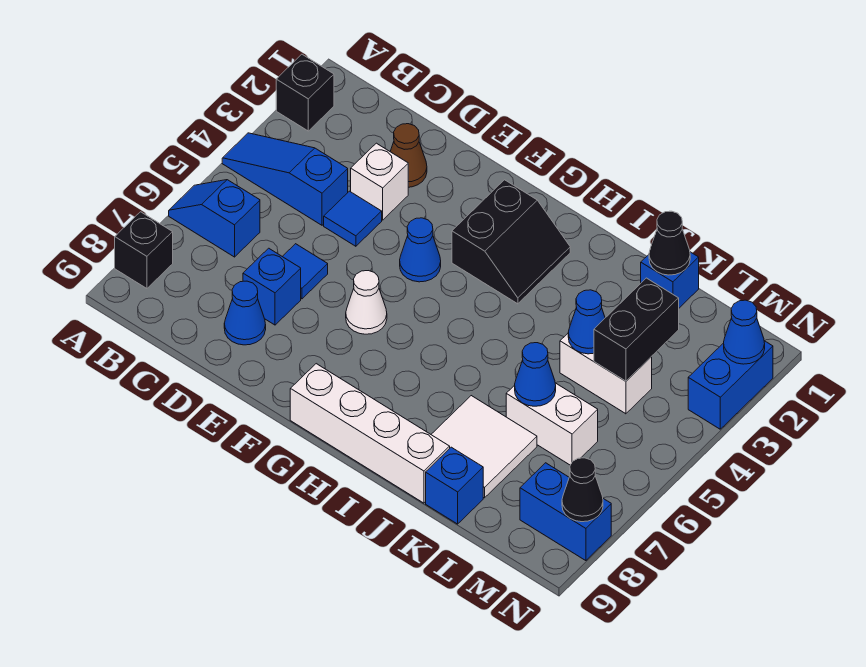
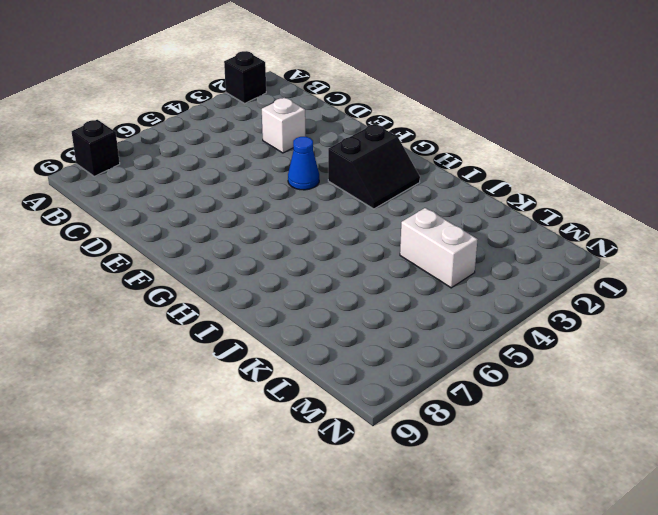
none -> blue 1x3 slope [222,133,348,225]
none -> blue 1x2 slope [169,180,260,257]
none -> brown 1x1 cone [390,124,427,187]

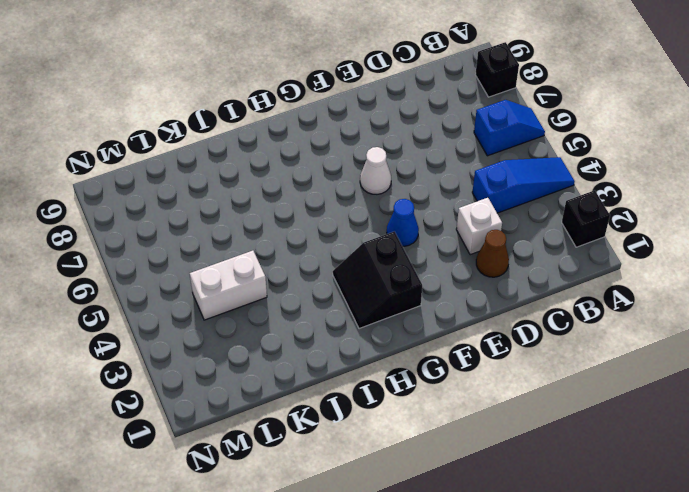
none -> blue 1x1 tile [324,191,382,246]
none -> blue 1x1 tile [282,244,328,299]
none -> blue 1x1 brick [243,248,301,325]

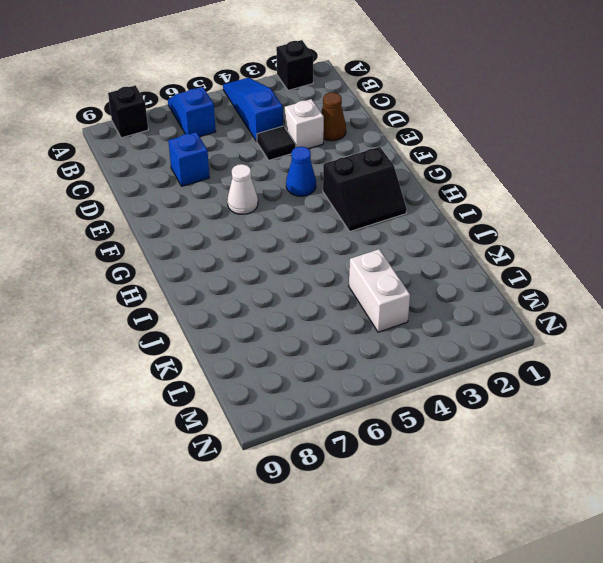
black 1x1 tile [257,126,295,160] -> blue 1x1 tile [324,191,382,246]
none -> blue 1x1 tile [282,244,328,299]
none -> blue 1x1 cone [224,281,266,345]
none -> white 1x4 brick [290,364,450,503]

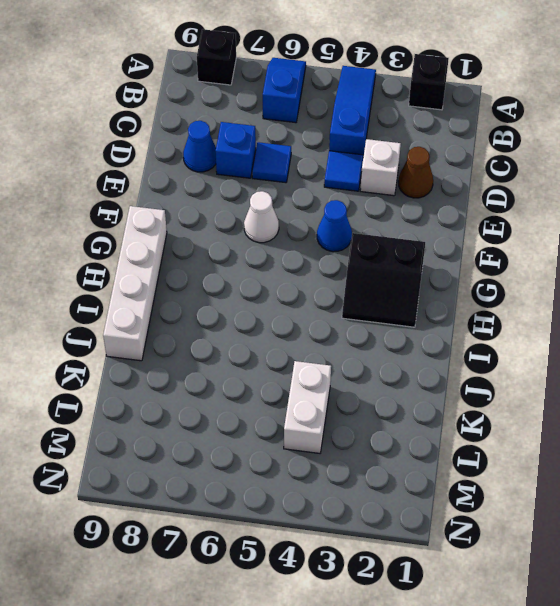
none -> white 2x2 tile [431,396,537,498]
none -> blue 1x1 brick [641,252,699,308]
none -> white 1x2 brick [506,383,598,465]

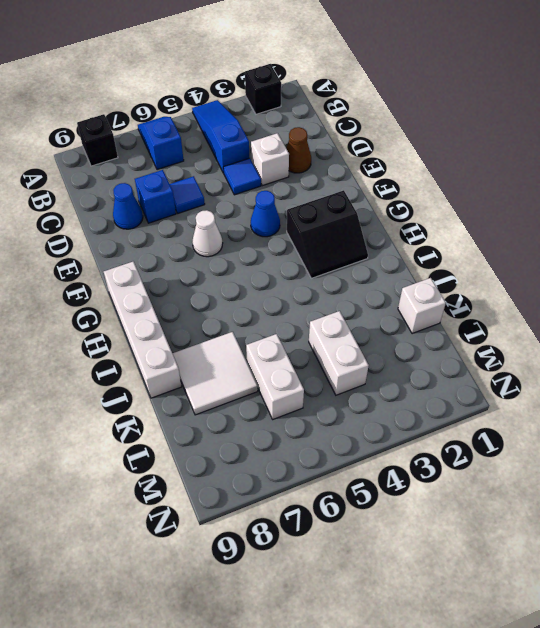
white 1x1 brick [398,278,446,334] -> blue 1x1 brick [641,252,699,308]
none -> blue 1x1 brick [426,447,483,524]
none -> blue 1x2 brick [520,463,611,561]
none -> blue 1x2 brick [688,341,773,429]

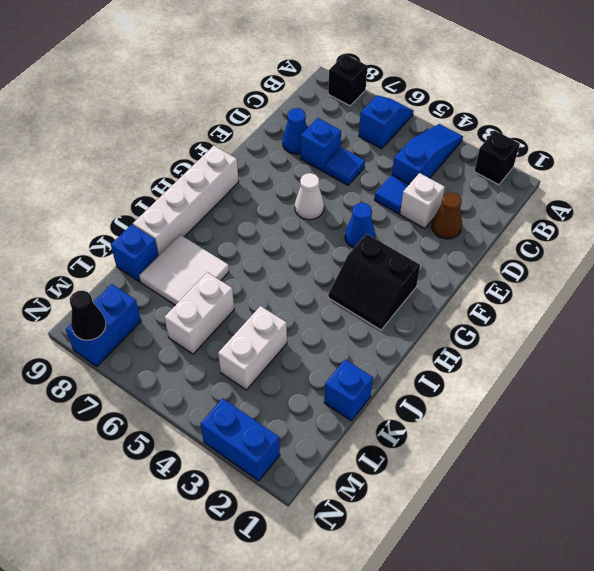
none -> black 1x1 cone [649,211,690,275]
none -> blue 1x1 cone [568,290,605,354]
none -> blue 1x1 cone [515,343,556,406]

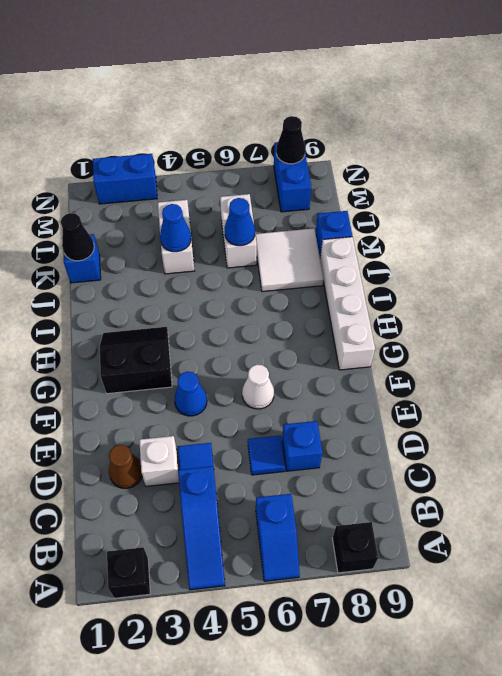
none -> blue 1x1 cone [224,281,266,345]
none -> black 1x2 brick [594,278,679,381]
none -> blue 1x1 cone [724,300,765,364]

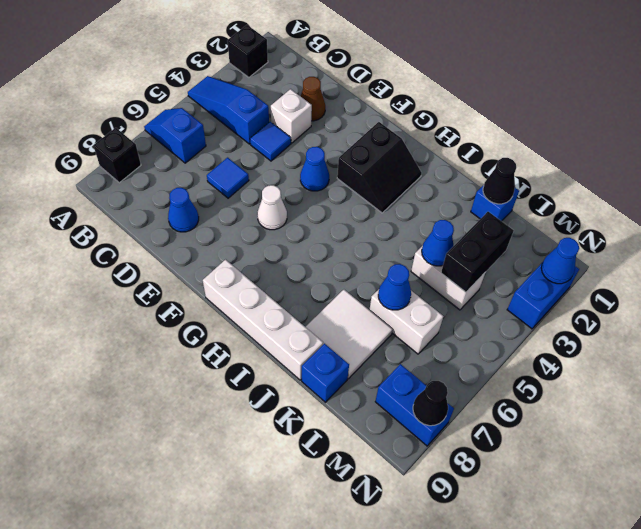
none -> blue 1x1 brick [243,248,301,325]

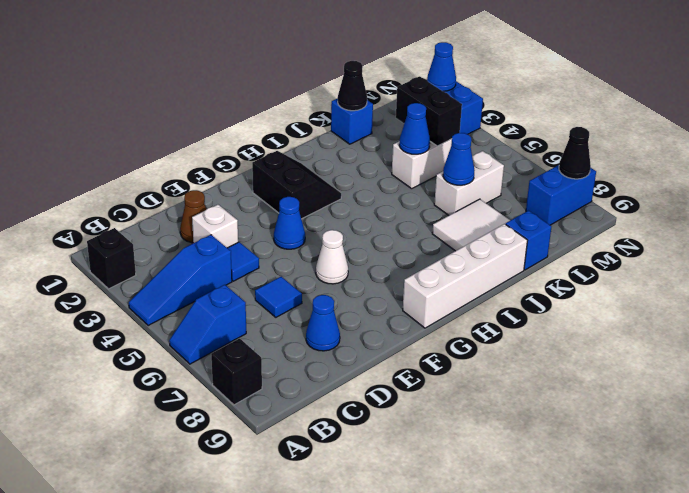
none -> blue 1x1 brick [243,248,301,325]

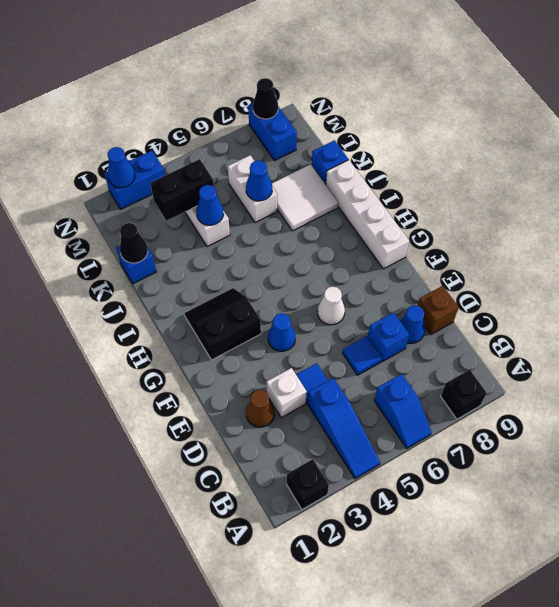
brown 1x1 brick [418,286,459,334] -> none

